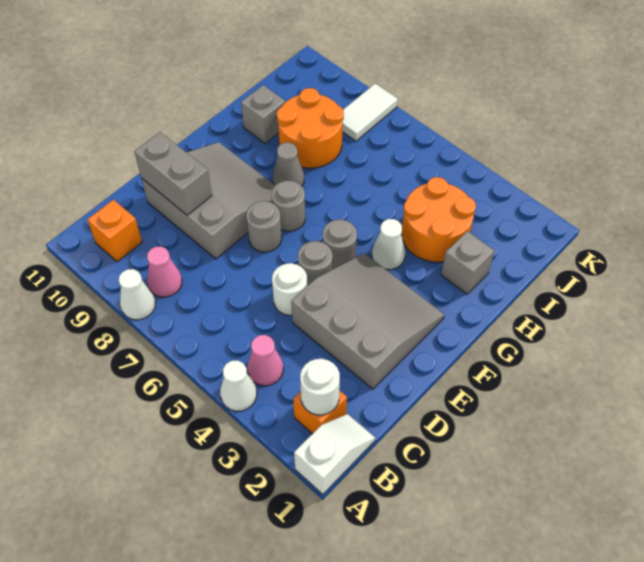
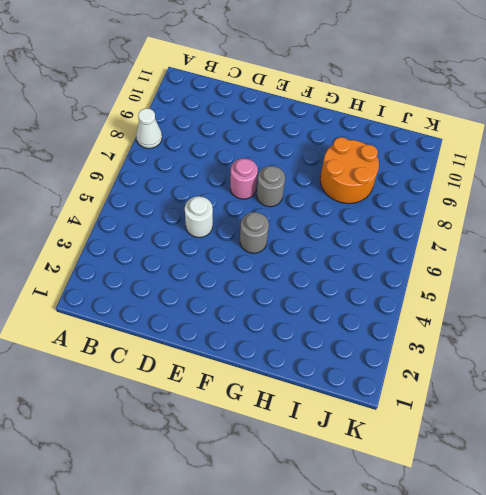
pink 1x1 round brick [230,158,258,199] -> grey 1x1 round brick [246,201,282,252]
none -> white 1x2 slope [294,414,375,495]
none -> white 1x1 cone [220,360,257,411]
none -> orange 1x1 brick [293,390,347,434]

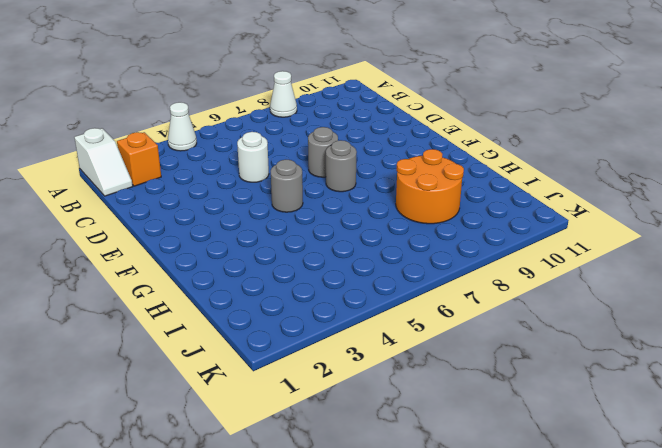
none -> pink 1x1 cone [247,335,283,386]
none -> pink 1x1 cone [147,246,182,297]
none -> orange 1x1 brick [87,200,142,262]

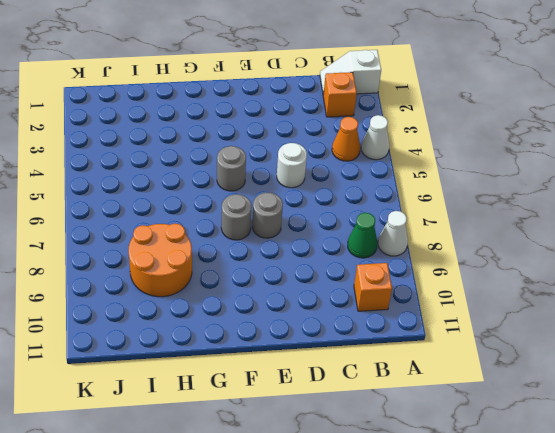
orange 1x1 cone [332,117,360,161] -> pink 1x1 cone [247,335,283,386]
green 1x1 cone [348,213,377,258] -> pink 1x1 cone [147,246,182,297]
none -> grey 3x3 slope [291,253,444,389]
none -> grey 3x3 slope [141,142,275,259]
none -> grey 1x1 round brick [298,241,332,286]

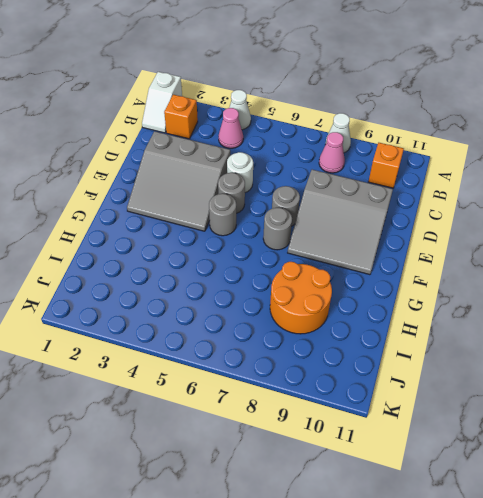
none -> white 1x1 cone [372,219,405,269]
none -> grey 1x1 cone [273,143,304,186]
none -> grey 1x1 brick [441,231,495,294]

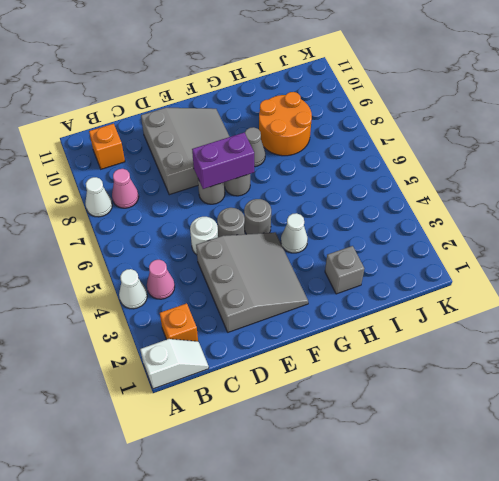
purple 1x2 brick [192,132,254,189] -> none
none -> orange 2x2 round brick [402,177,476,262]
none -> grey 1x1 brick [241,85,285,144]
none -> white 1x2 tile [342,84,398,141]

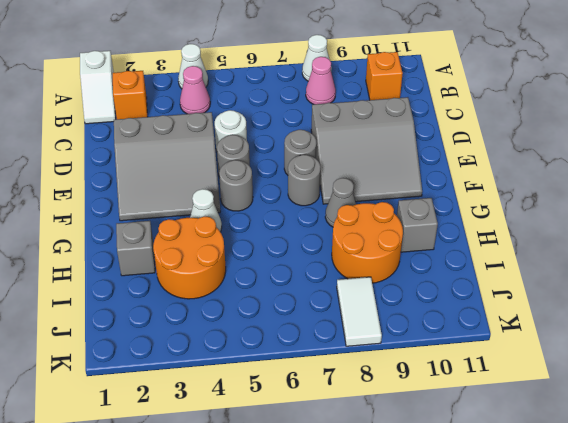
none -> white 1x1 round brick [300,359,340,415]
none -> grey 1x2 brick [134,132,212,215]

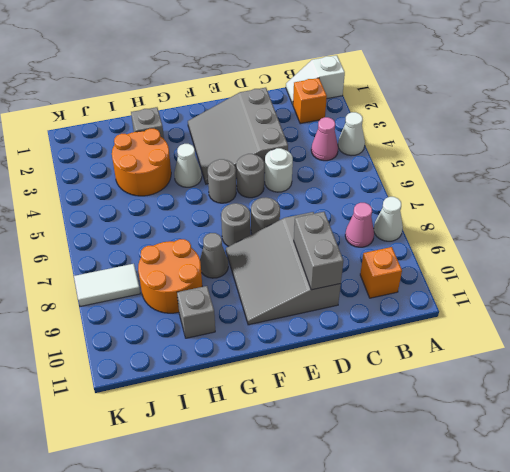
none -> white 1x1 round brick [300,359,340,415]

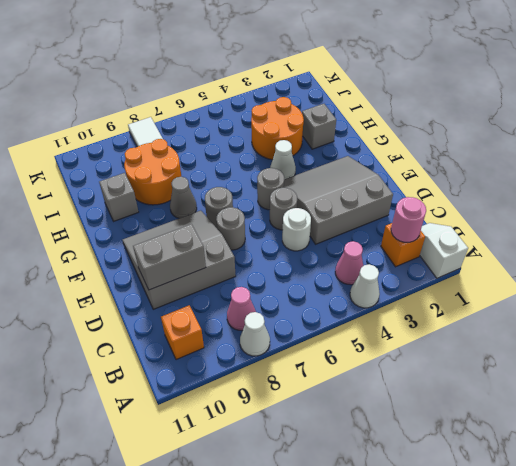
pink 1x1 round brick [391,197,426,242] -> white 1x1 round brick [300,359,340,415]

